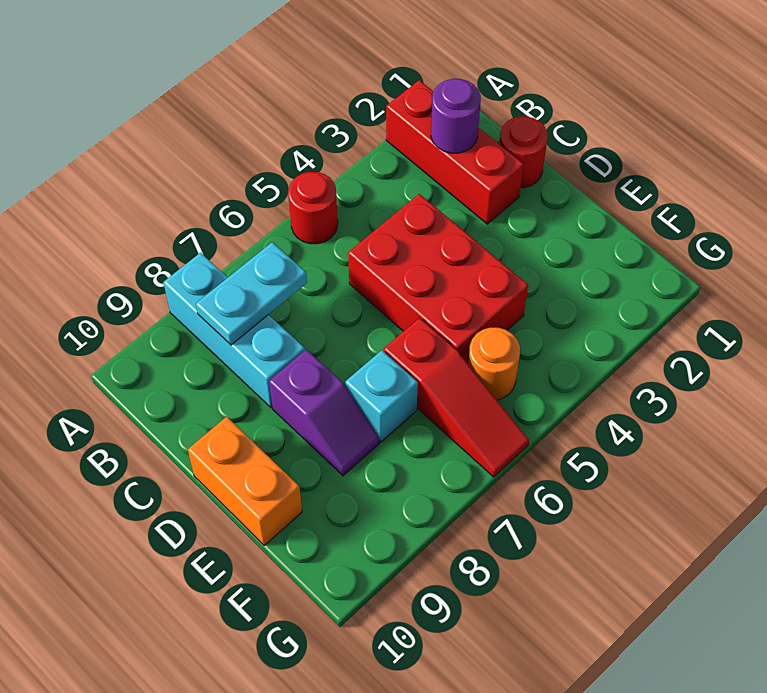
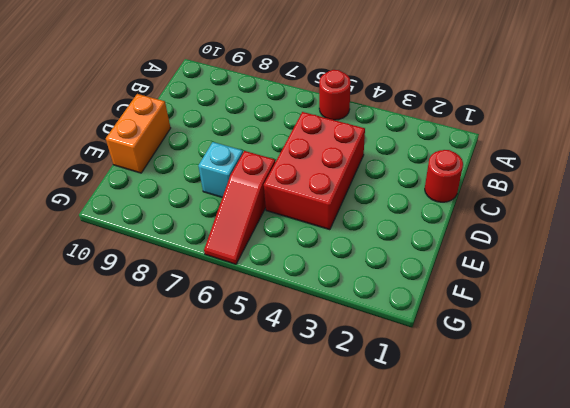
none -> red 1x3 brick [386,80,523,224]
none -> cyan 1x3 brick [163,253,305,408]
none -> purple 1x2 slope [269,350,379,476]

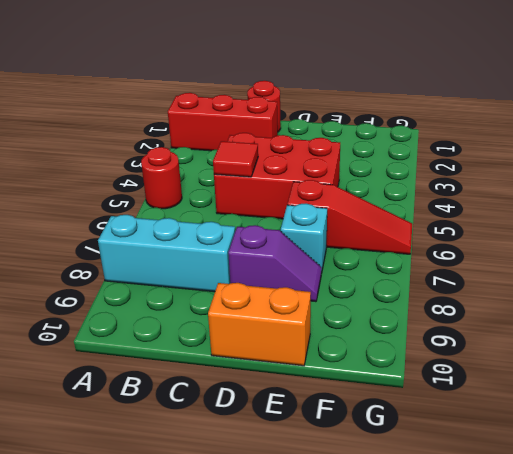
red 1x1 tile [213,141,258,177] -> none
none -> orange 1x1 round brick [468,328,520,400]
none -> purple 1x1 round brick [431,79,481,153]
none -> cyan 1x2 plate [196,242,307,345]

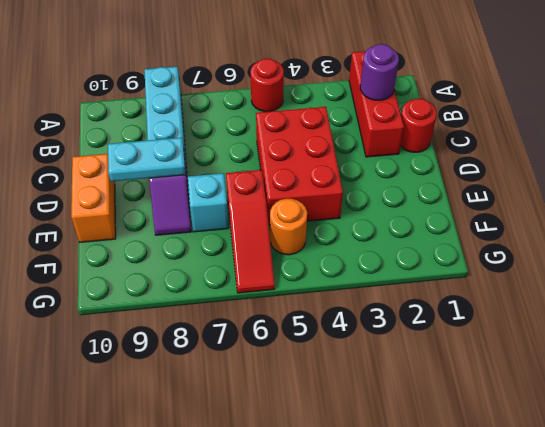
cyan 1x2 plate [108,138,186,181] -> cyan 1x2 plate moved to [196,242,307,345]

